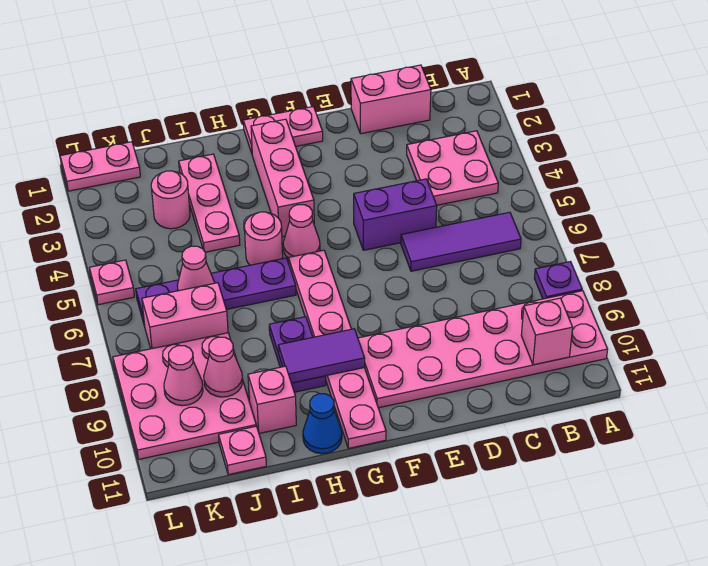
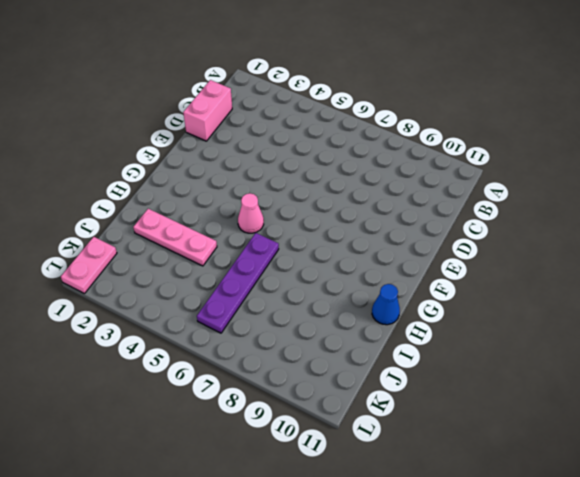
none -> purple 1x1 plate [534,262,582,299]
none -> pink 2x6 plate [358,291,608,408]
none -> pink 2x2 plate [407,131,498,205]

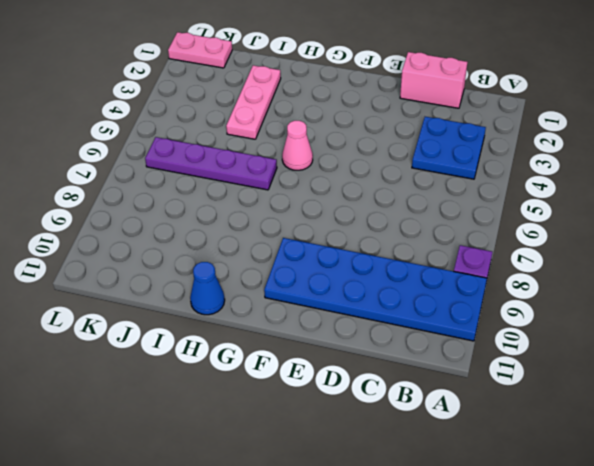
blue 2x6 plate [264,238,487,341] -> pink 2x6 plate [358,291,608,408]
blue 2x2 plate [412,117,486,179] -> pink 2x2 plate [407,131,498,205]
none -> purple 1x3 tile [401,212,521,271]
none -> purple 1x2 brick [354,179,437,250]
none -> pink 1x2 plate [243,107,323,153]

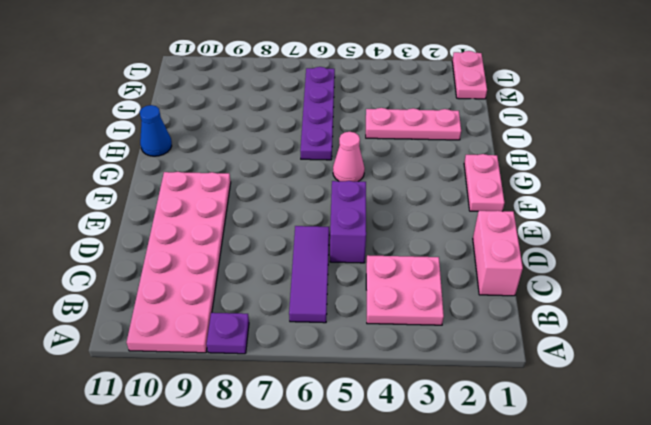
none -> pink 1x3 brick [251,119,314,237]
none -> pink 1x6 plate [289,250,386,448]
none -> pink 1x1 round brick [244,212,283,265]

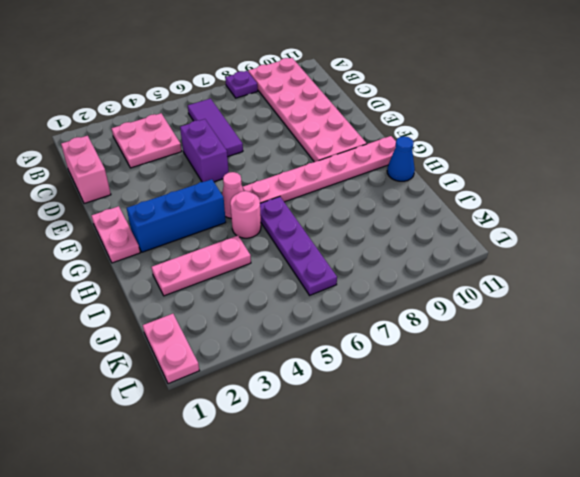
blue 1x3 brick [127,179,226,252] -> pink 1x3 brick [251,119,314,237]
none -> purple 1x2 plate [269,317,326,392]
none -> pink 1x1 brick [248,366,296,433]
none -> pink 1x1 round brick [151,171,190,229]

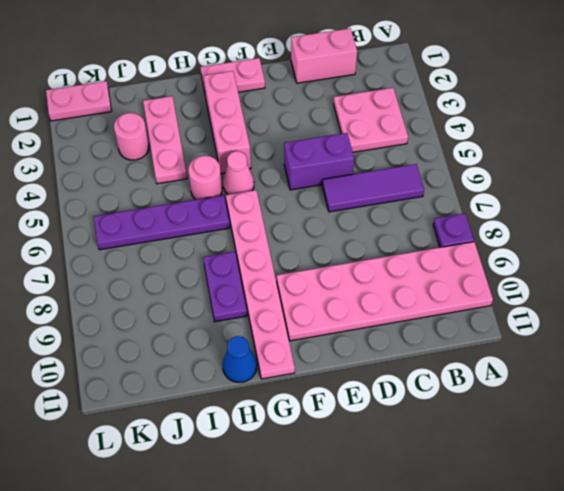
none -> pink 1x1 brick [248,366,296,433]
none -> pink 1x2 brick [142,283,228,349]
none -> pink 3x3 plate [113,333,256,459]

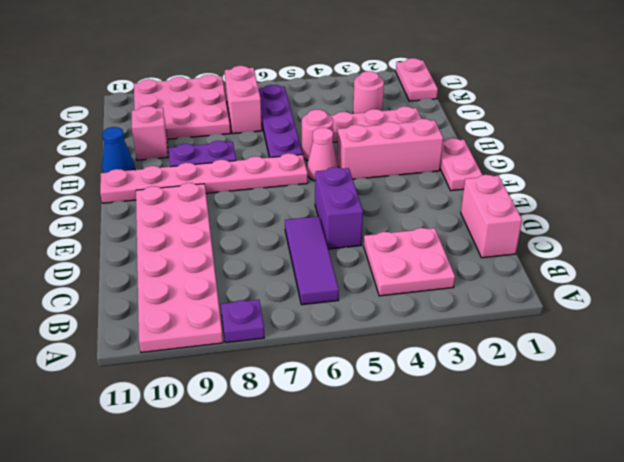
none -> pink 1x1 plate [219,426,266,475]
none -> pink 1x1 plate [90,260,134,305]
none -> pink 1x1 brick [521,298,573,365]

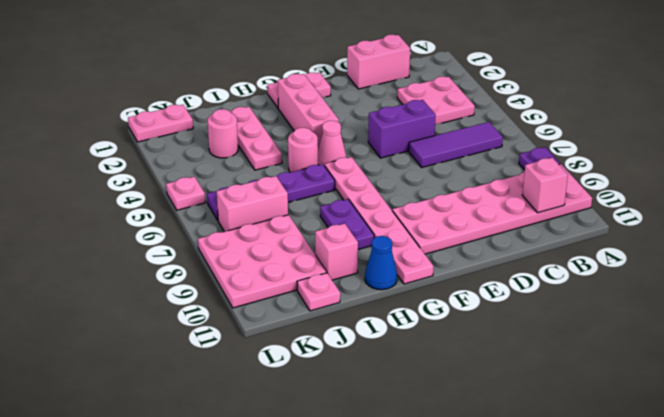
none -> purple 1x2 tile [278,329,365,383]
none -> pink 1x1 cone [177,246,215,291]
none -> pink 1x1 cone [204,337,243,397]

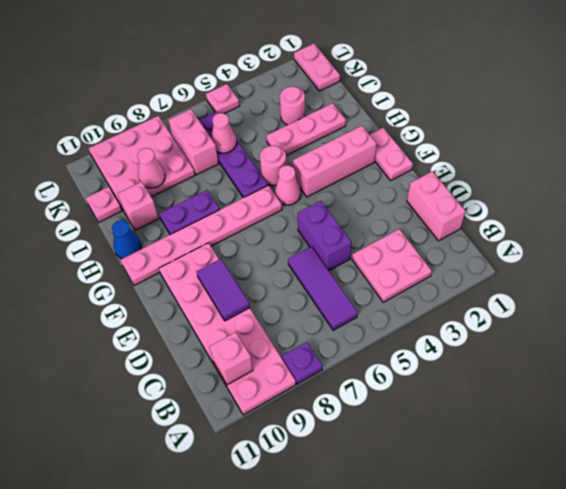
purple 1x2 tile [196,259,250,321] -> purple 1x2 tile moved to [278,329,365,383]
none -> pink 1x1 cone [164,346,203,406]

